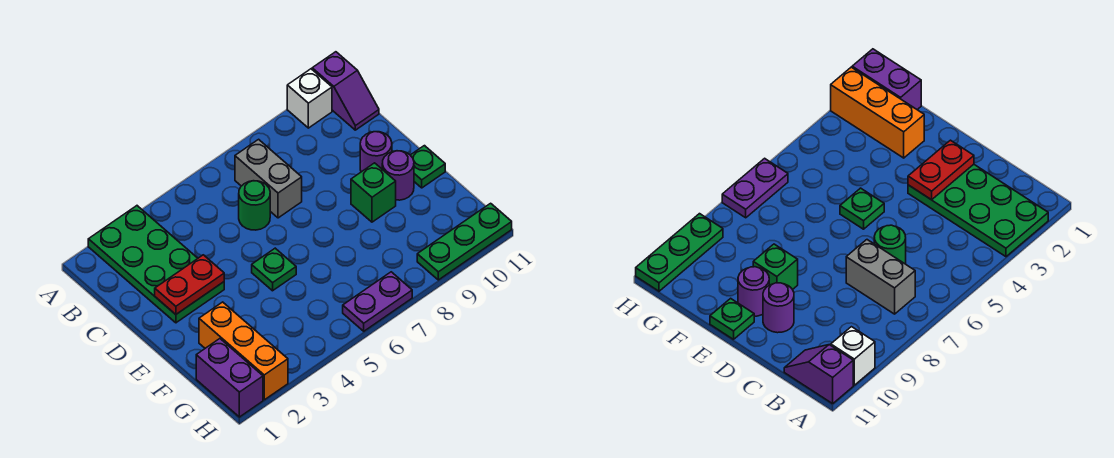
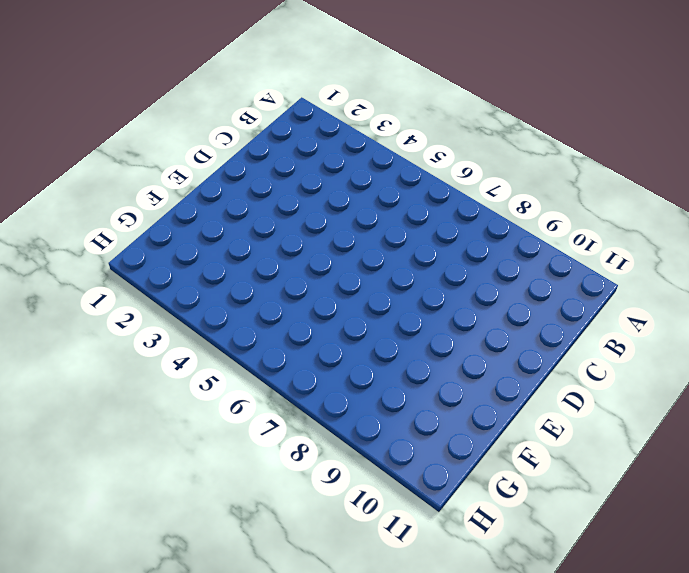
none -> green 2x4 plate [88,206,224,323]
none -> white 1x1 brick [287,69,332,128]
none -> purple 1x2 slope [312,52,379,130]

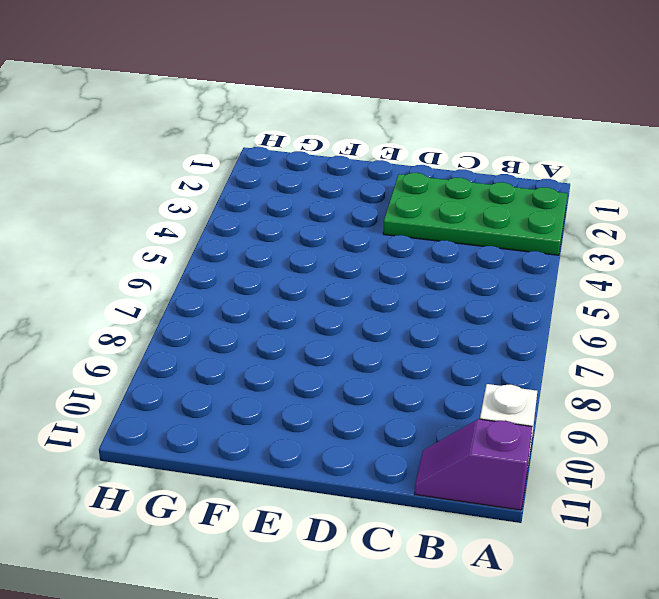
none -> grey 1x2 brick [235,139,302,218]
none -> green 1x1 round brick [239,181,270,230]
none -> purple 1x1 round brick [360,132,392,172]

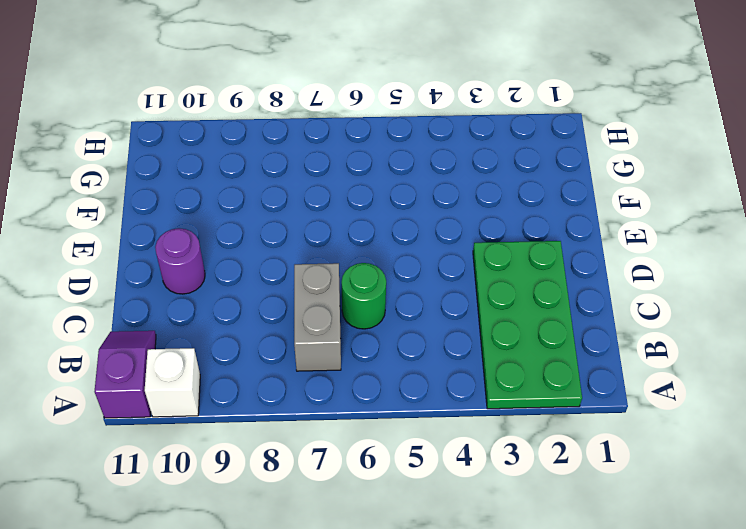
none -> green 1x1 plate [252,248,296,291]
none -> green 1x1 brick [351,163,396,222]
none -> purple 1x1 round brick [382,151,414,200]

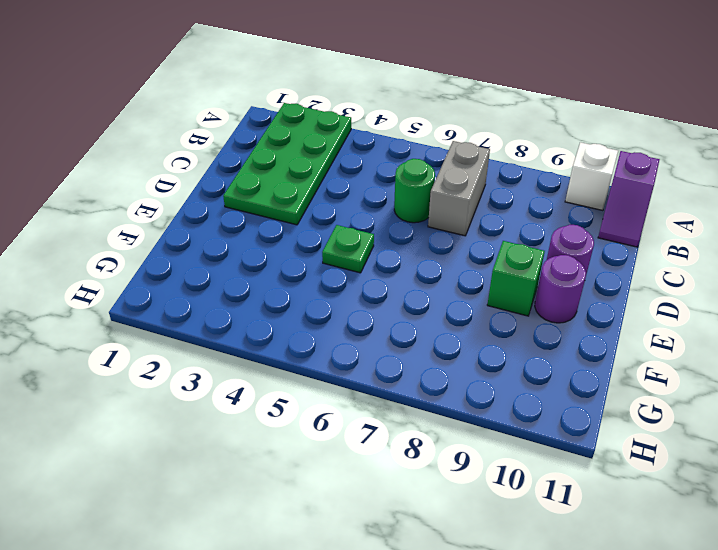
none -> green 1x1 plate [411,146,445,188]
none -> orange 1x3 brick [199,302,288,400]
none -> purple 1x2 brick [196,339,263,417]

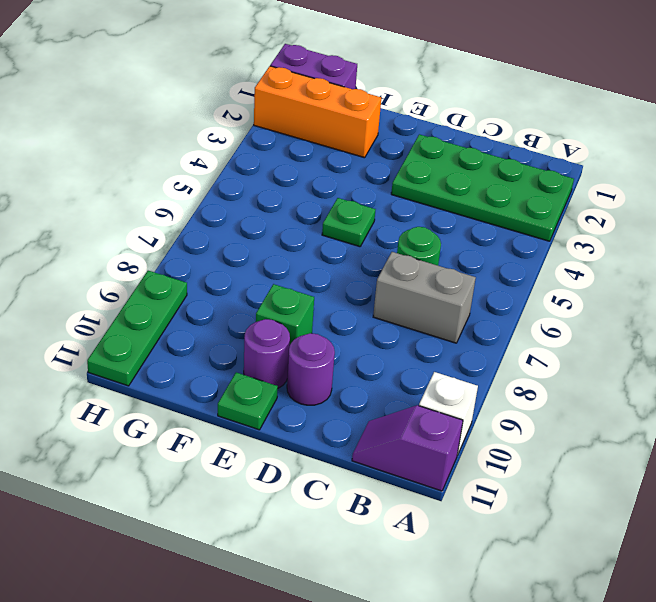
none -> purple 1x2 plate [343,272,412,331]
none -> red 1x2 plate [155,255,224,314]

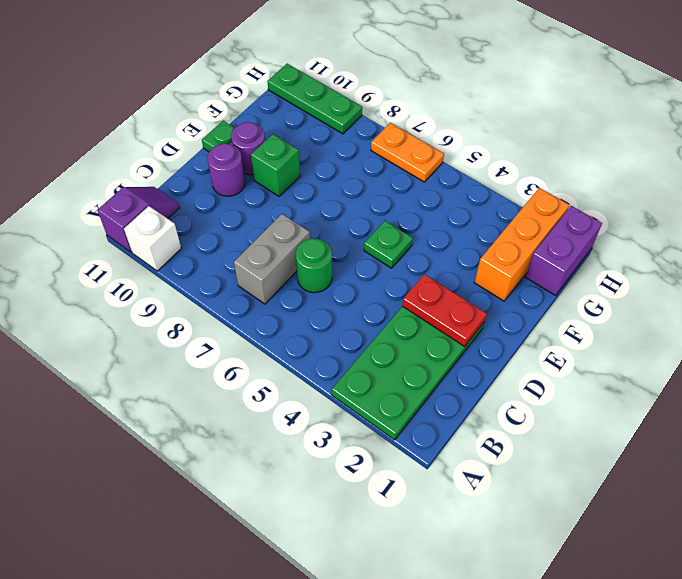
orange 1x2 plate [371,123,444,182] -> purple 1x2 plate [343,272,412,331]

